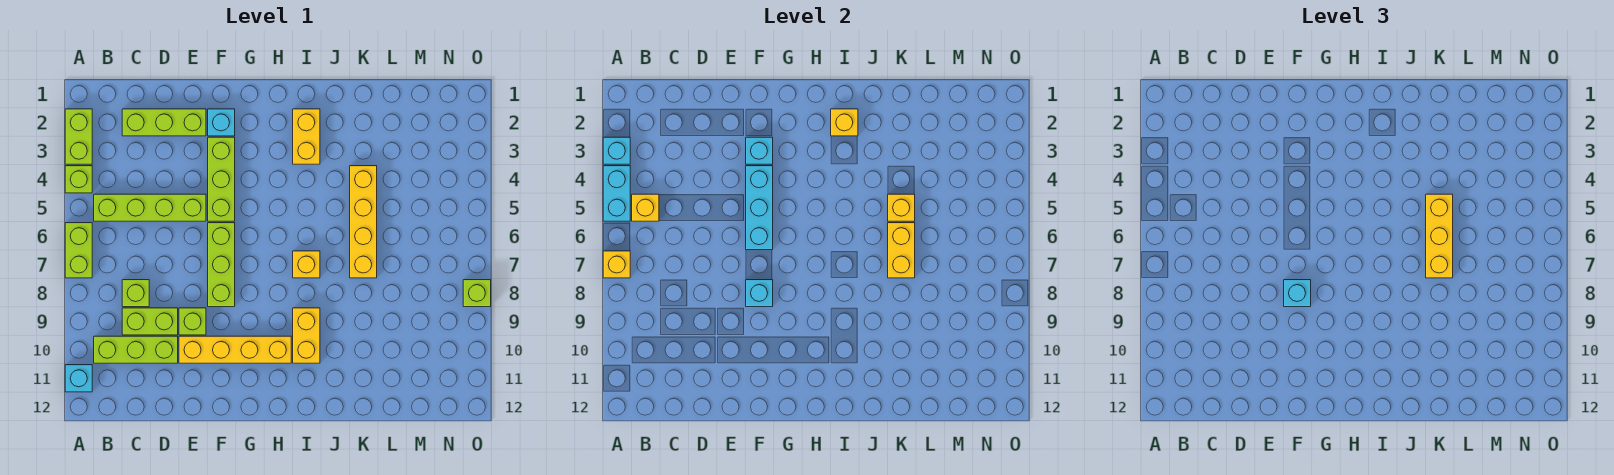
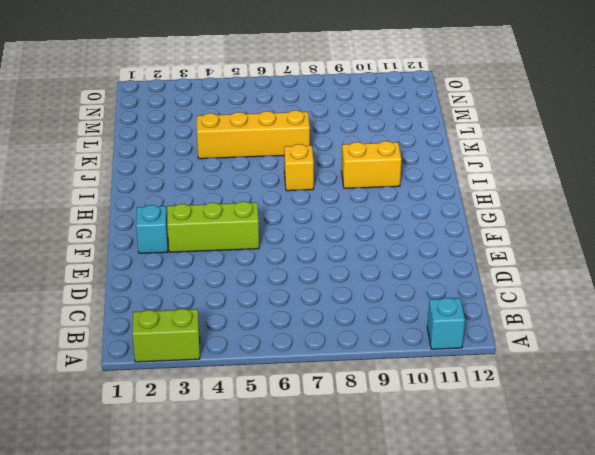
none -> lime 1x1 brick [65,166,92,193]
none -> lime 1x2 brick [65,223,92,278]
none -> lime 1x4 brick [94,194,206,221]
none -> lime 1x3 brick [94,336,178,363]

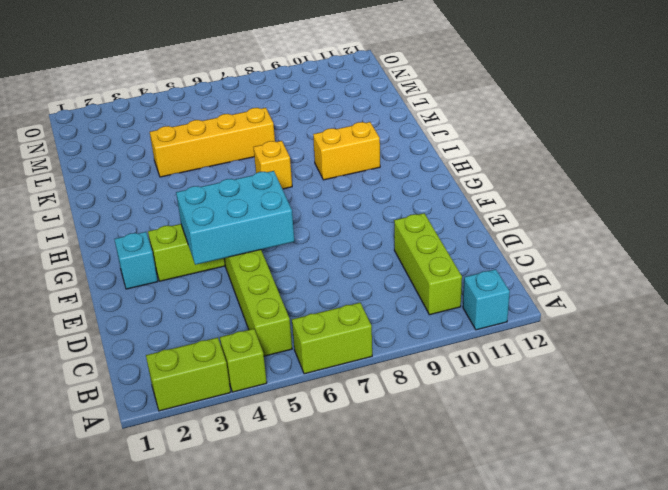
cyan 2x3 brick [176,171,294,265] -> cyan 1x3 brick [746,166,773,250]
none -> lime 1x3 brick [122,109,206,136]
none -> lime 1x1 brick [122,280,149,307]
none -> lime 1x2 brick [122,308,178,335]
none -> lime 1x1 brick [179,308,206,335]

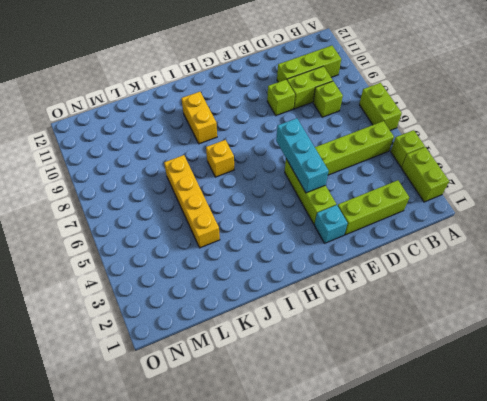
none -> cyan 1x1 brick [65,365,92,392]
none -> yellow 1x4 brick [179,336,291,363]
none -> lime 1x3 brick [208,223,235,307]
none -> yellow 1x2 brick [293,109,320,164]

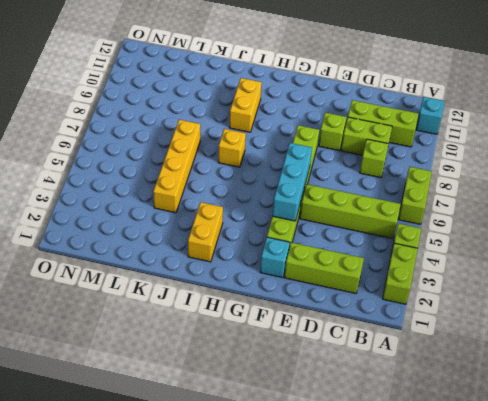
none -> yellow 1x4 brick [179,336,291,363]
none -> lime 1x1 brick [463,280,491,307]
none -> cyan 1x1 brick [603,137,630,164]
none -> cyan 1x2 brick [603,166,630,221]

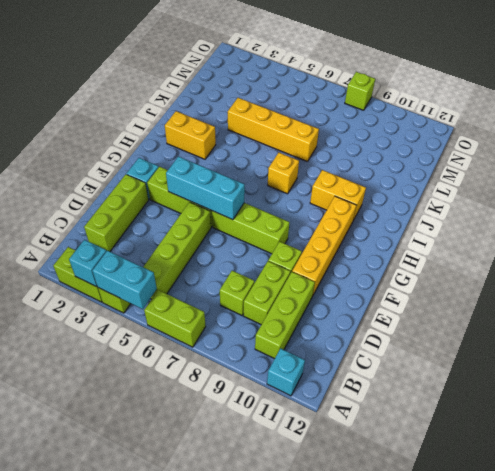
none -> yellow 1x1 brick [603,251,630,278]
none -> yellow 1x1 brick [632,194,659,221]
none -> cyan 1x1 brick [746,137,773,164]
none -> cyan 1x1 brick [746,280,773,307]

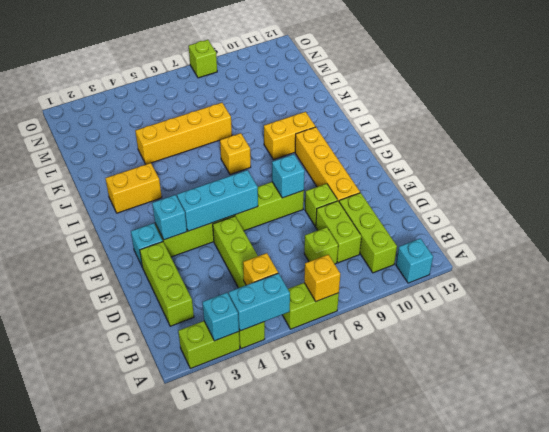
none -> yellow 1x1 brick [831,109,858,136]
none -> yellow 1x1 brick [888,194,915,221]
none -> yellow 1x2 brick [888,223,915,278]
none -> cyan 1x1 brick [1284,280,1311,307]

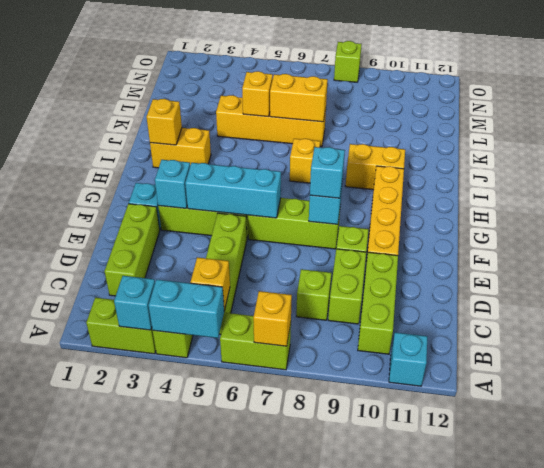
none -> yellow 1x3 brick [1426,194,1453,278]

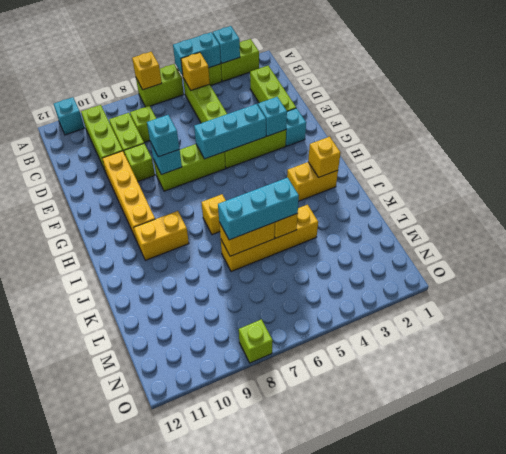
cyan 1x3 brick [218,178,299,240] -> yellow 1x3 brick [1426,194,1453,278]

